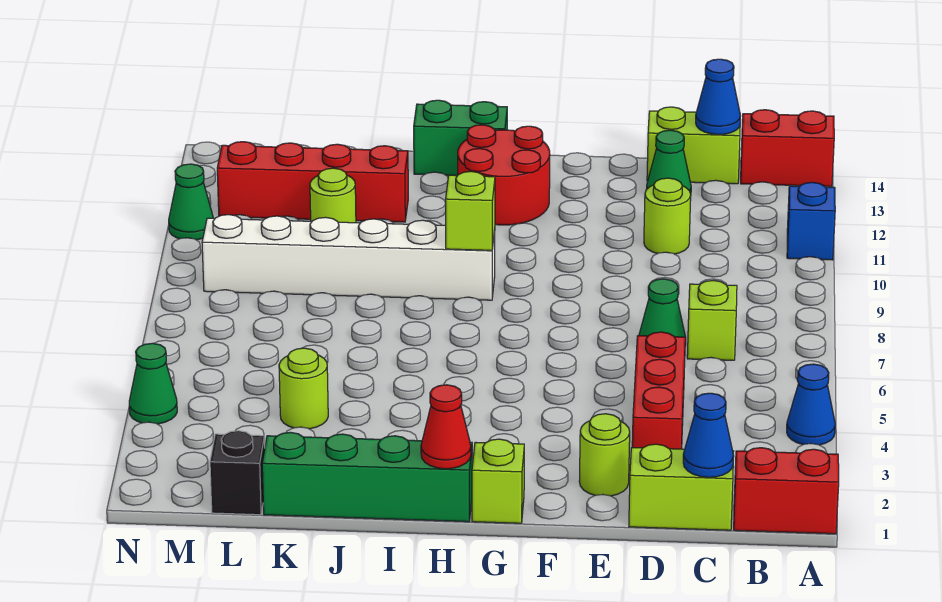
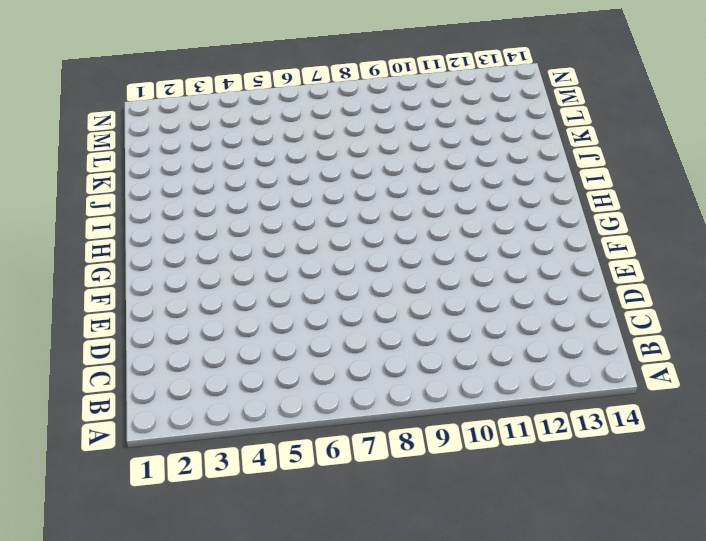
none -> red 1x2 brick [734,448,839,534]
none -> blue 1x1 cone [787,364,835,445]
none -> blue 1x1 brick [787,182,835,260]

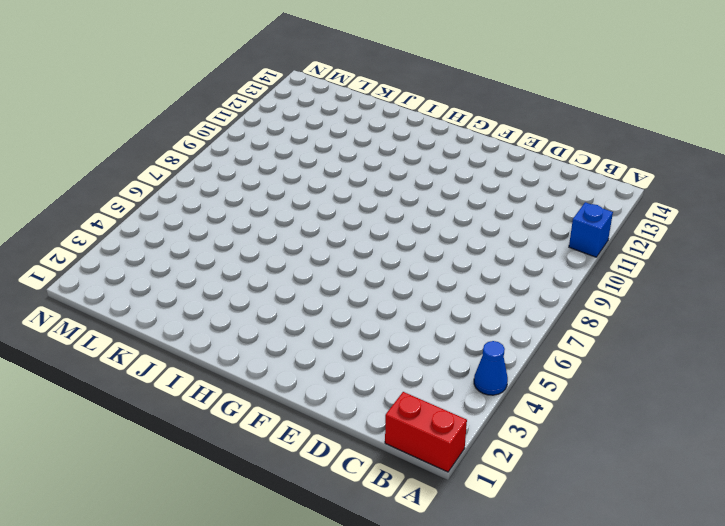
none -> red 1x2 brick [741,110,834,187]
none -> lime 1x2 brick [629,444,734,530]
none -> lime 1x1 brick [687,280,737,360]

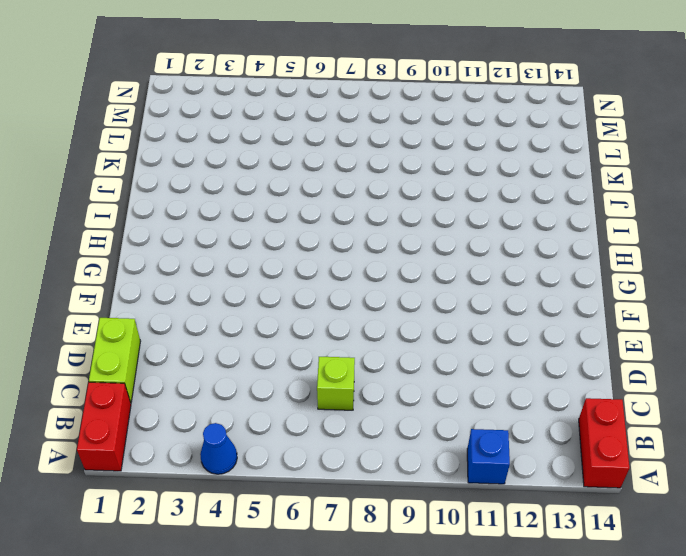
none -> lime 1x2 brick [647,107,740,184]
none -> red 1x3 brick [632,332,685,449]
none -> green 1x1 cone [639,279,686,345]

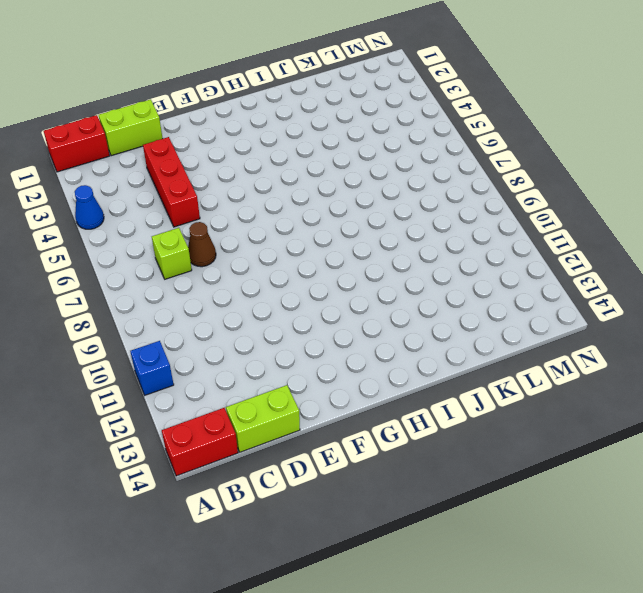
brown 1x1 cone [188,222,216,267] -> green 1x1 cone [639,279,686,345]
none -> lime 1x1 round brick [644,178,691,254]
none -> green 1x1 cone [646,130,691,194]
none -> lime 1x1 round brick [579,414,630,496]

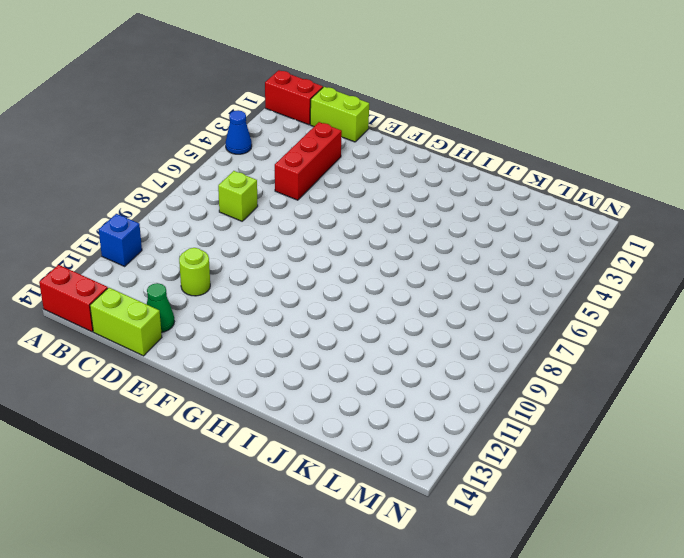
none -> green 1x1 cone [639,279,686,345]
none -> lime 1x1 round brick [579,414,630,496]
none -> lime 1x1 brick [472,439,524,523]

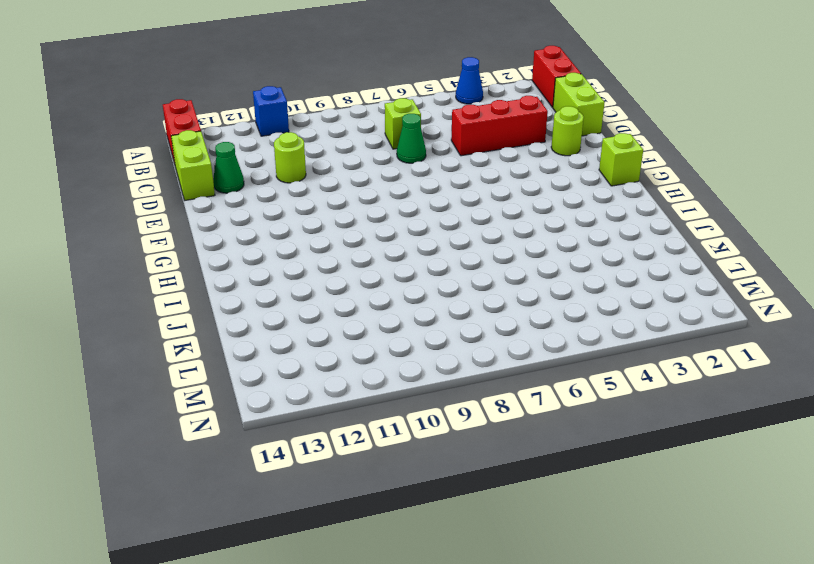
none -> red 2x2 round brick [458,125,550,225]
none -> green 1x4 brick [262,432,472,522]
none -> white 1x6 brick [202,215,495,300]

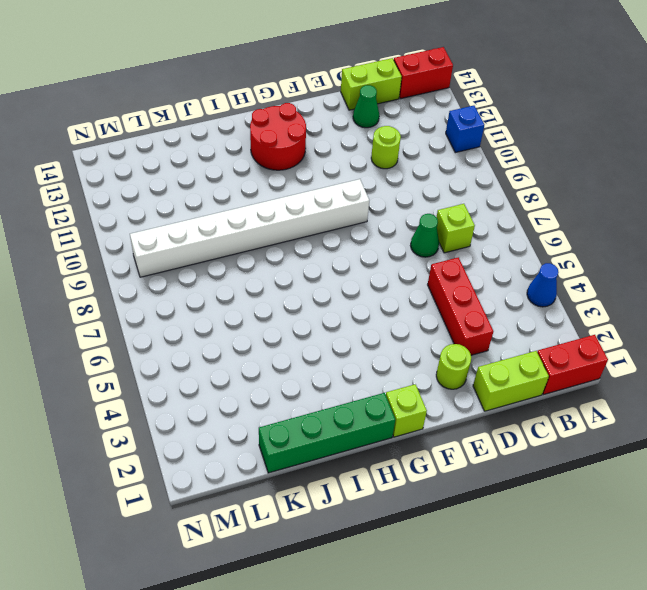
white 1x8 brick [130,179,369,277] -> white 1x6 brick [202,215,495,300]
none -> green 1x2 brick [414,100,507,175]
none -> red 1x4 brick [217,142,408,222]
none -> lime 1x1 round brick [279,348,328,429]

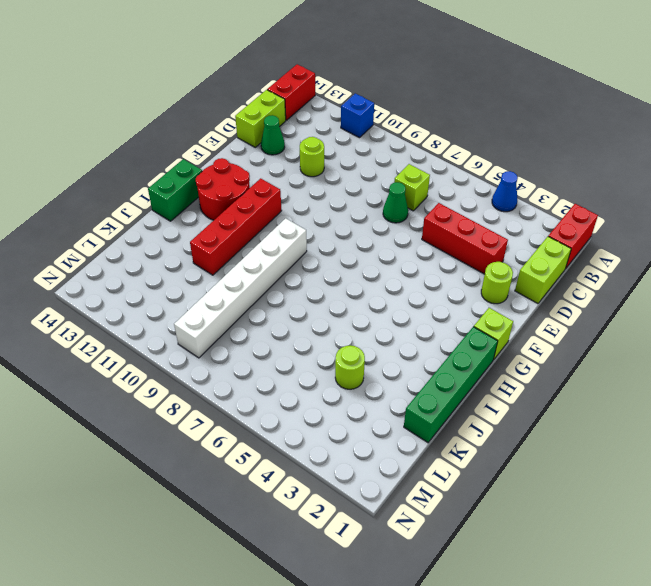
red 1x4 brick [190,178,282,275] -> red 1x4 brick moved to [217,142,408,222]
none -> lime 1x1 round brick [310,168,356,223]
none -> black 1x1 brick [210,431,265,515]
none -> green 1x1 cone [129,343,177,424]

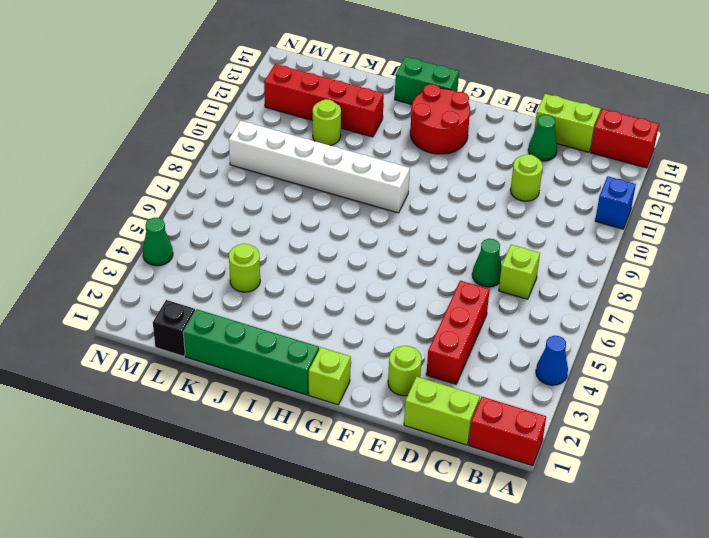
none -> green 1x1 cone [169,164,213,240]
none -> blue 1x1 cone [683,393,734,477]
none -> blue 1x1 cone [696,59,740,135]

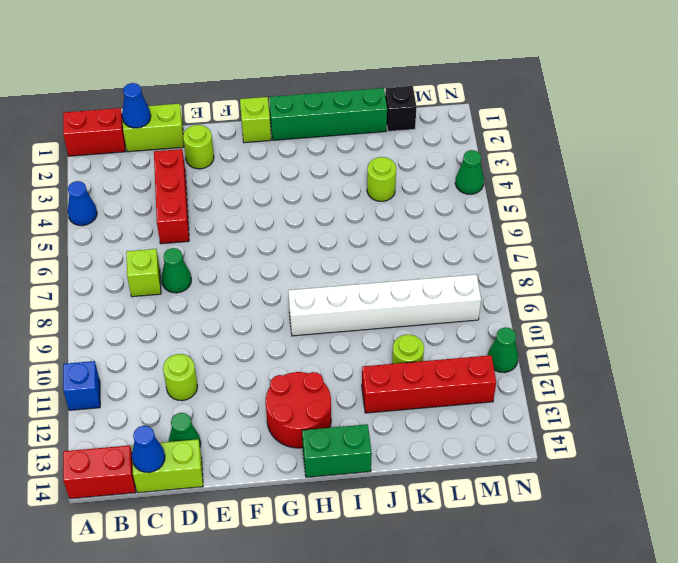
none -> red 1x1 cone [421,385,471,469]
none -> lime 1x1 brick [446,171,495,250]

